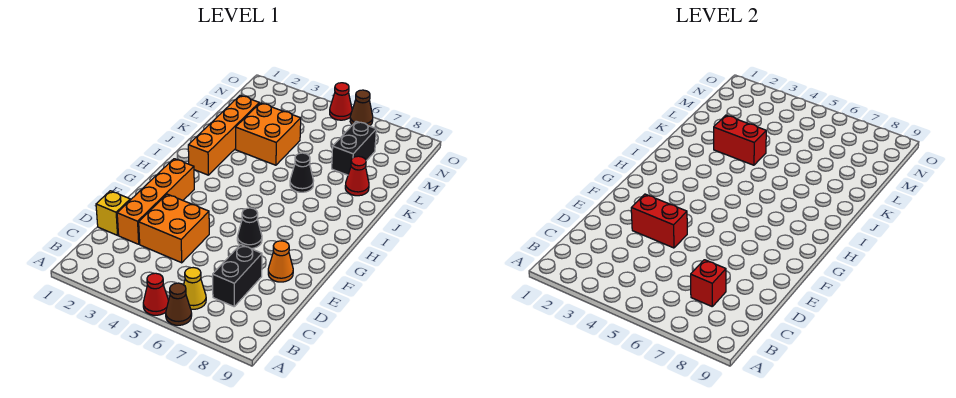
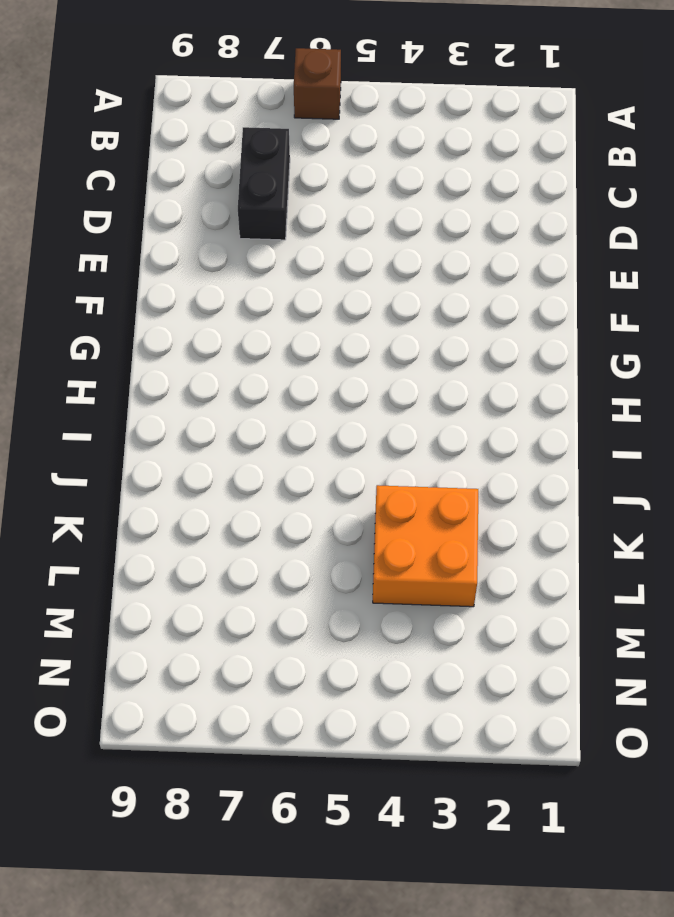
brown 1x1 brick [294,48,341,119] -> brown 1x1 cone [166,283,192,325]
none -> red 1x1 cone [143,273,169,315]
none -> yellow 1x1 cone [184,268,206,309]
none -> yellow 1x1 brick [96,191,130,235]

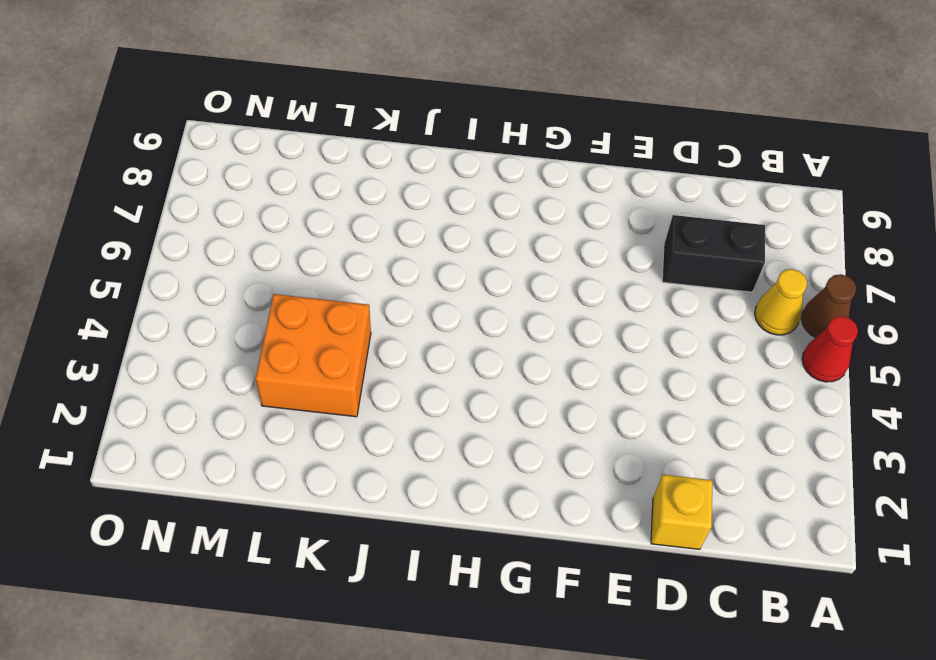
none -> orange 1x4 brick [117,159,194,244]
none -> orange 2x2 brick [139,194,209,263]
none -> orange 1x1 cone [268,241,293,282]

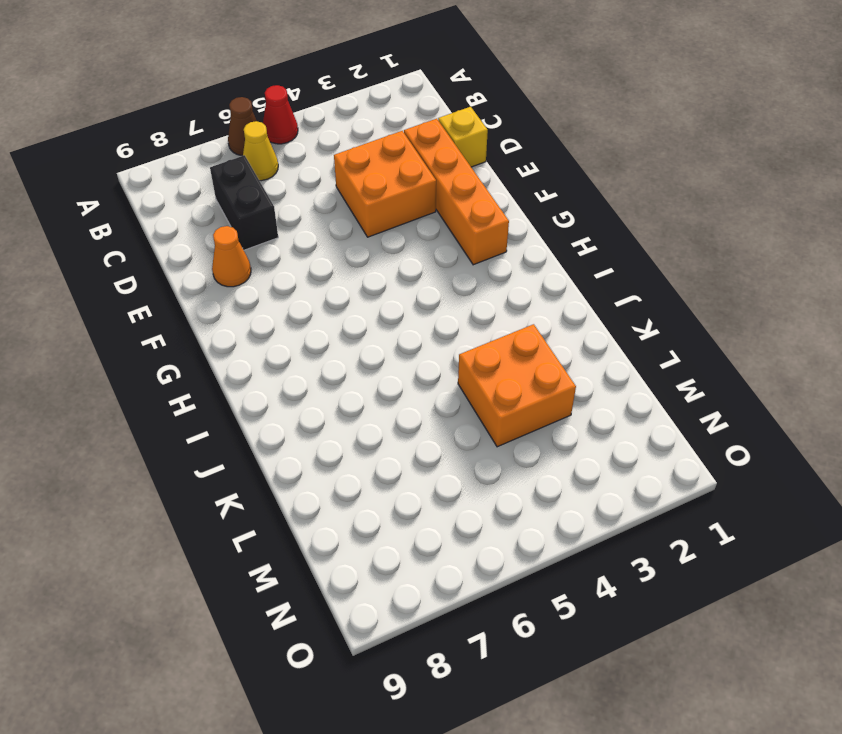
none -> black 1x1 cone [237,208,262,248]
none -> orange 1x4 brick [188,95,259,175]
none -> black 1x1 cone [290,153,314,192]

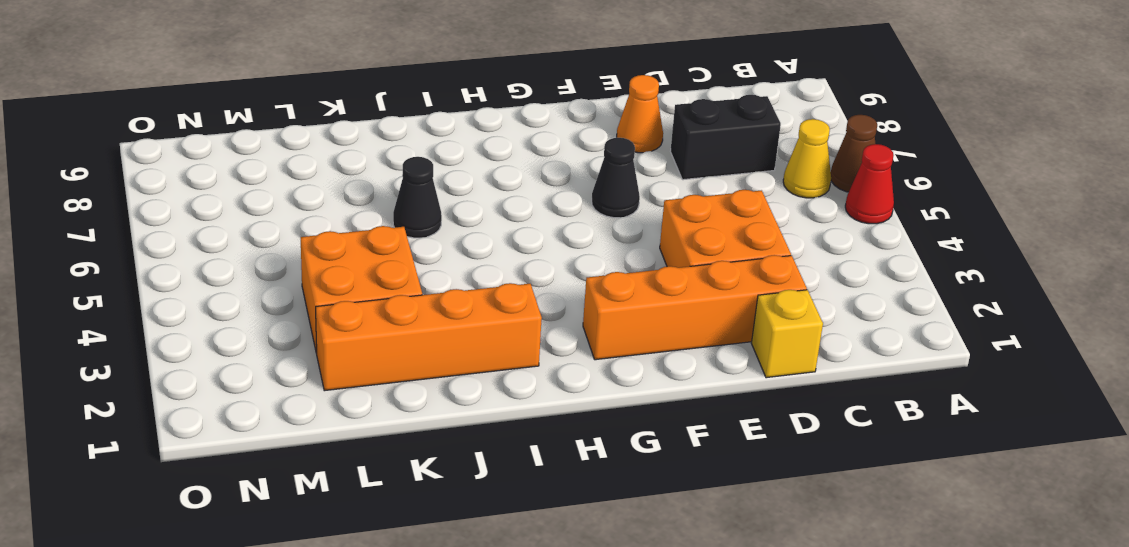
none -> red 1x1 cone [345,156,369,196]
none -> black 1x2 brick [332,121,376,175]
none -> red 1x1 cone [330,83,352,120]

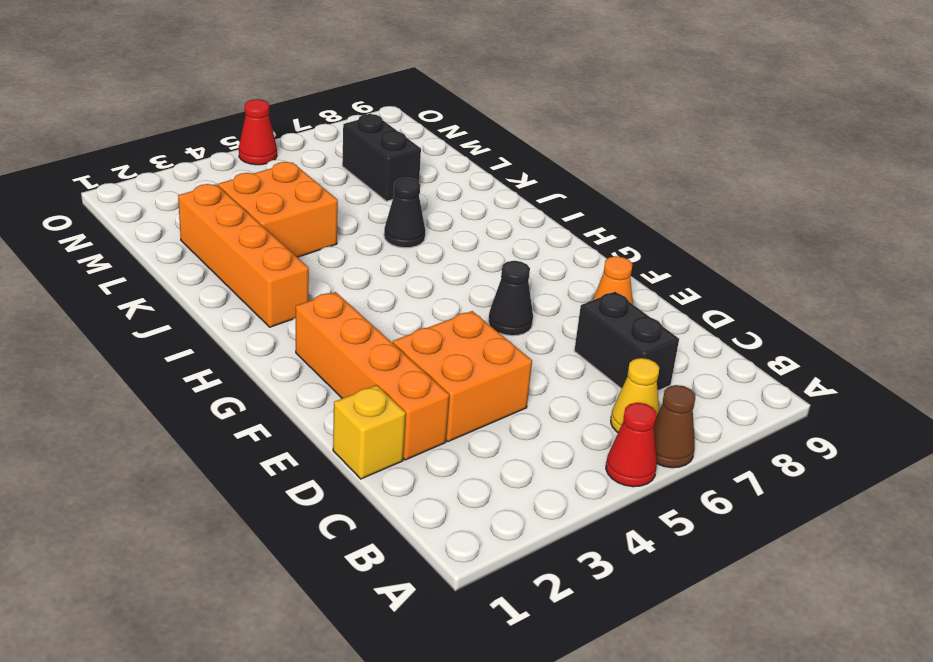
none -> red 1x1 cone [345,156,369,196]
none -> brown 1x1 cone [350,90,373,126]
none -> red 1x1 brick [691,260,726,306]

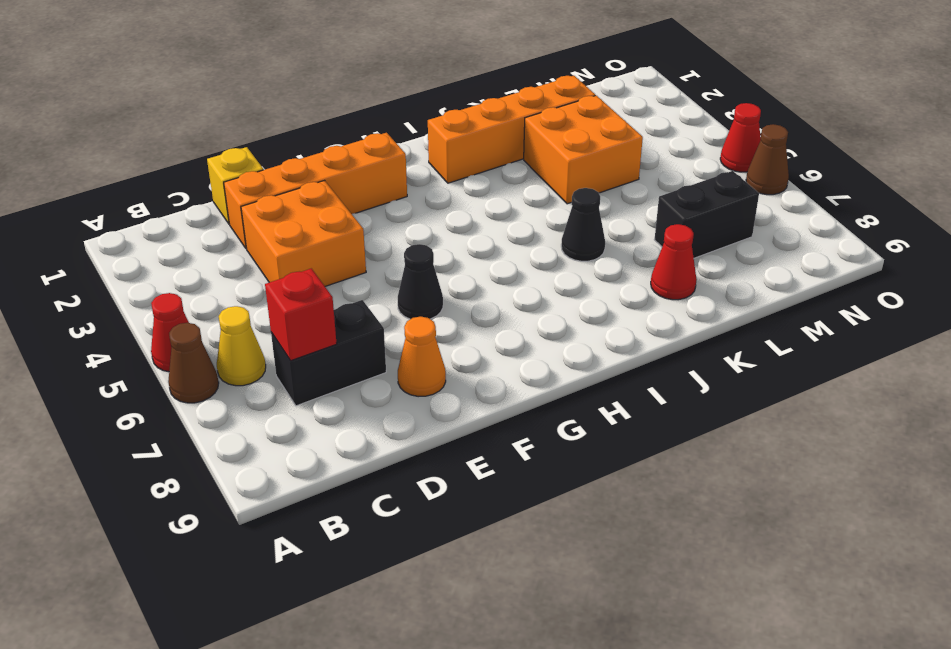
none -> red 1x2 brick [631,194,687,248]
none -> red 1x2 brick [714,115,766,165]

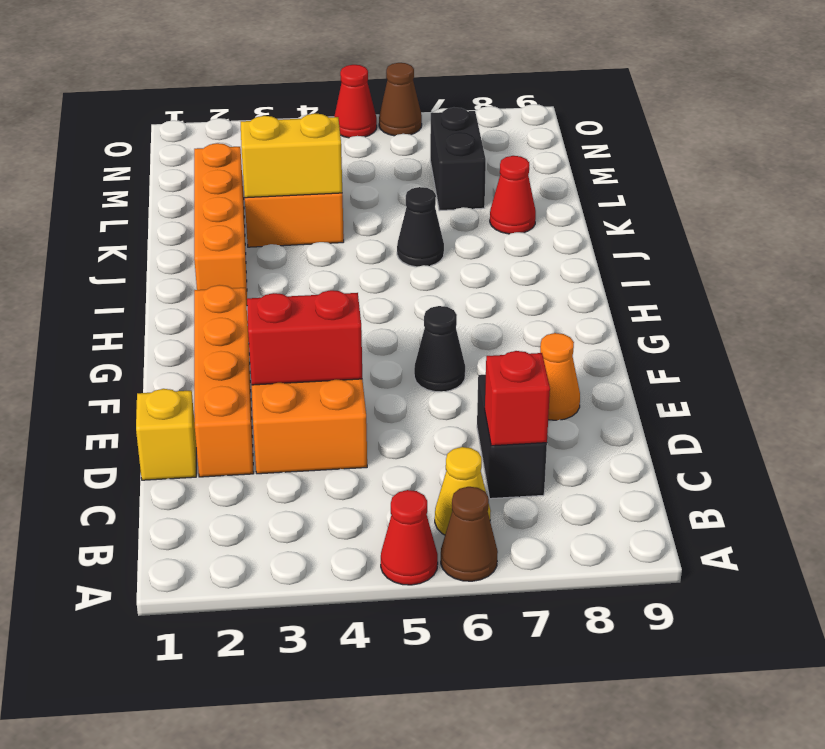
yellow 1x2 brick [241,113,342,198] -> red 1x2 brick [714,115,766,165]

